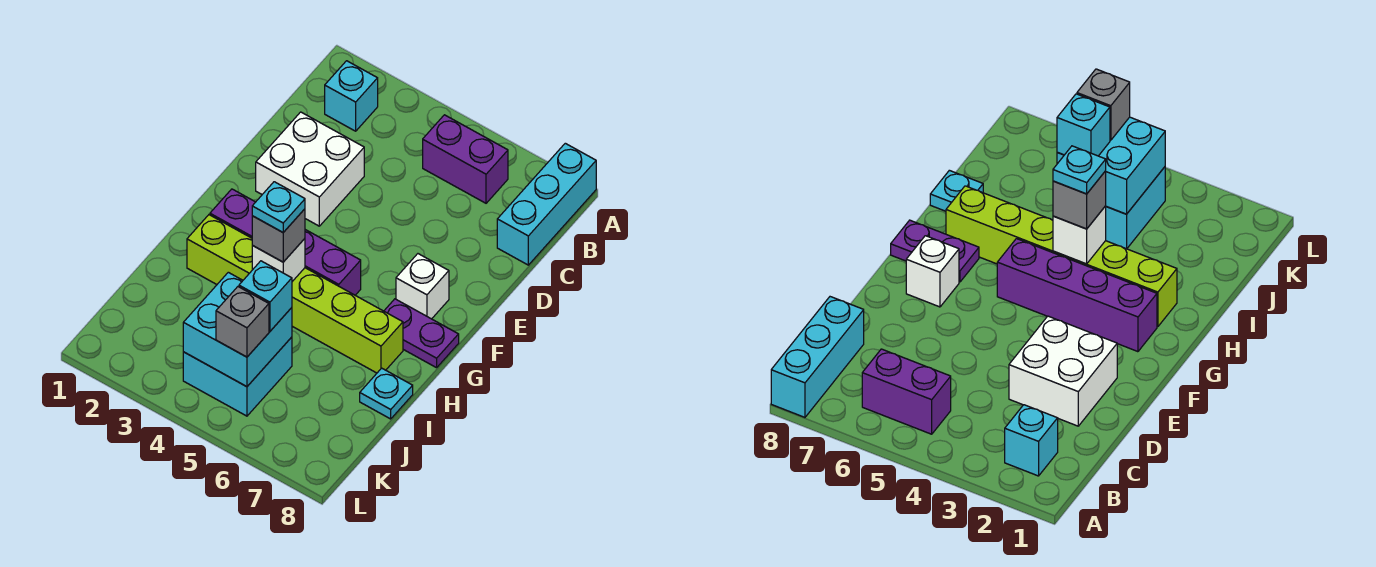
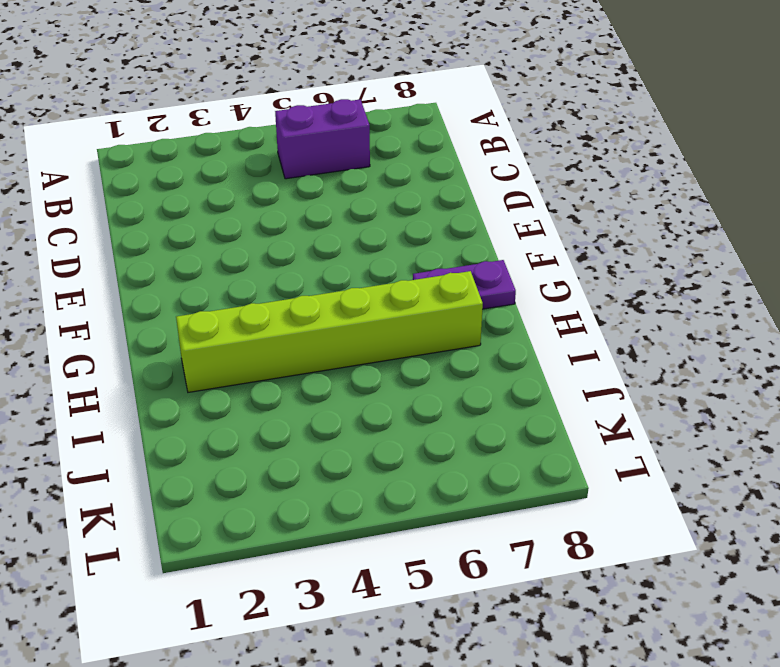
none -> cyan 1x3 brick [497,143,596,265]
none -> cyan 1x1 brick [325,61,378,131]
none -> white 2x2 brick [256,112,364,226]

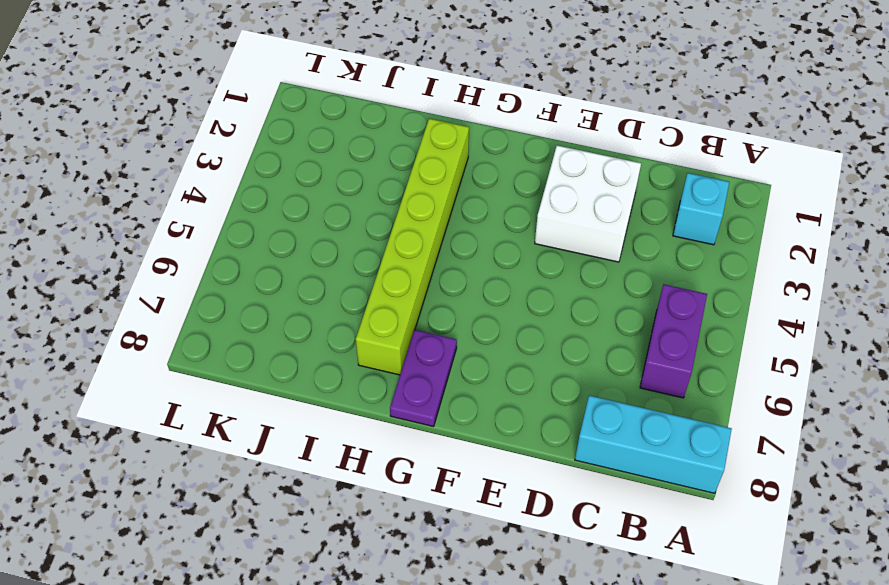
none -> white 1x1 brick [396,254,449,319]
none -> purple 1x4 brick [210,189,361,295]
none -> cyan 1x1 plate [360,368,413,419]

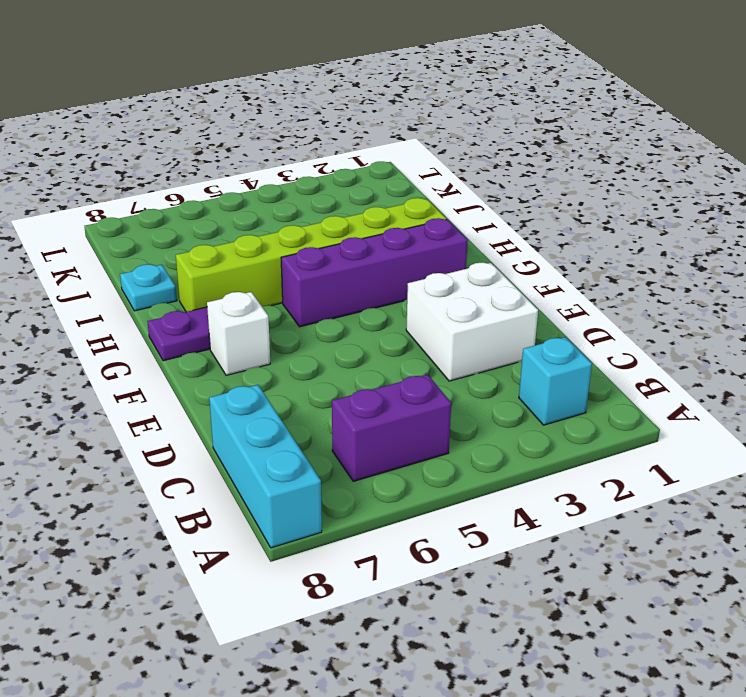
none -> cyan 2x2 brick [183,337,292,416]
none -> white 1x1 brick [252,239,305,282]
none -> cyan 2x2 brick [183,272,292,387]

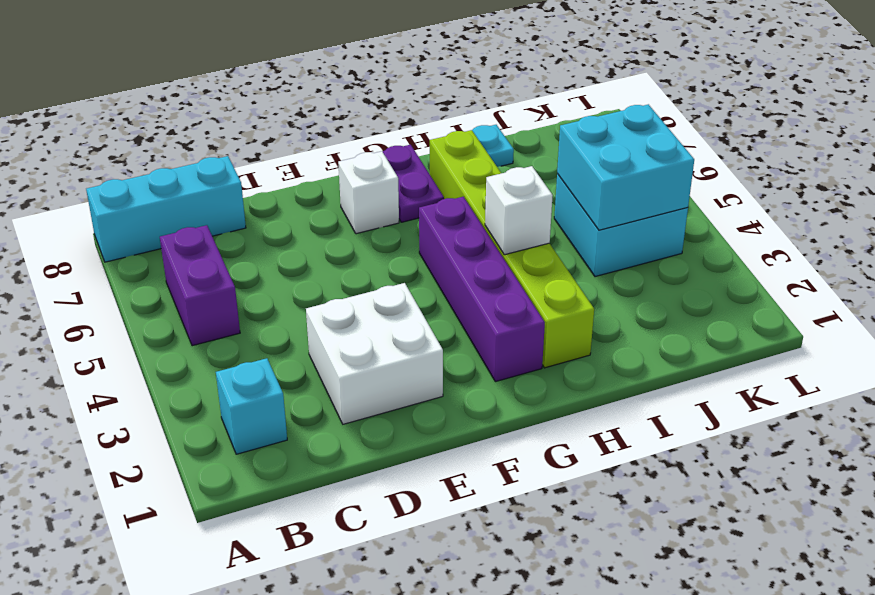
none -> grey 1x1 brick [252,209,305,262]
none -> cyan 1x1 brick [239,261,292,331]
none -> grey 1x1 brick [216,287,269,357]

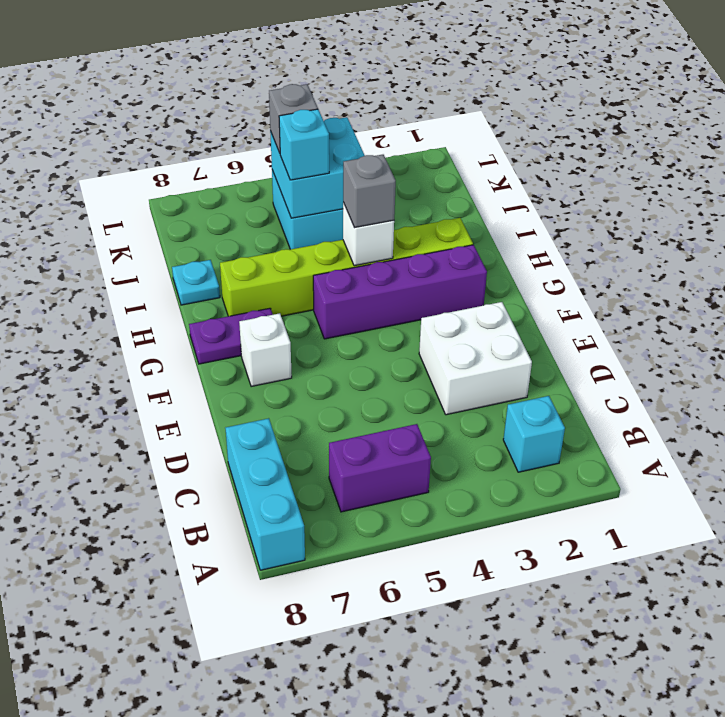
none -> cyan 1x1 plate [252,182,305,232]

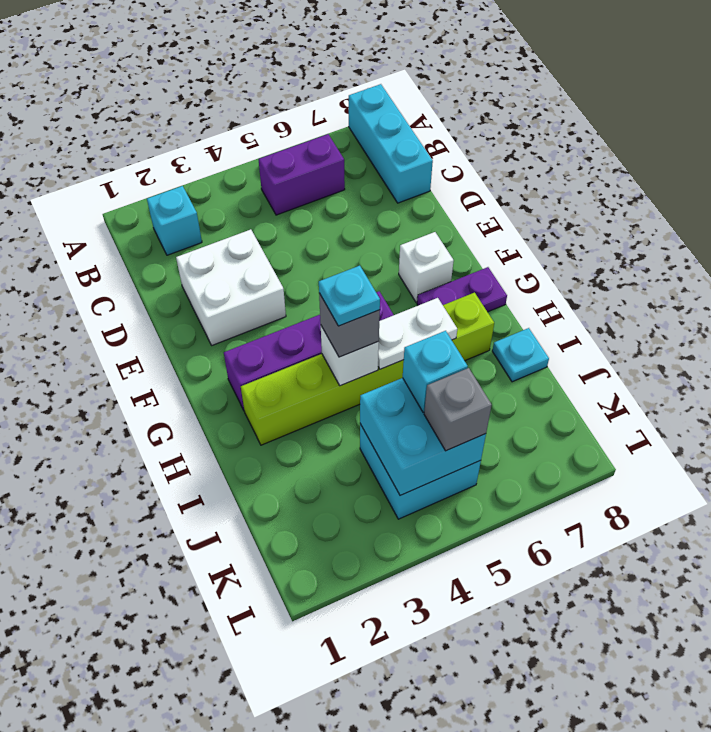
white 1x2 plate [378,298,457,369] -> none

